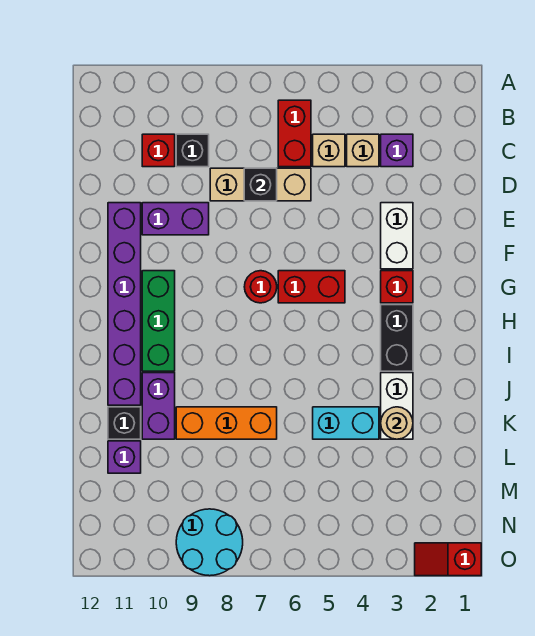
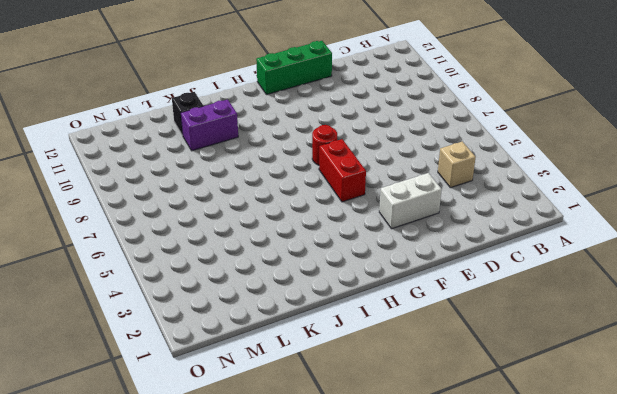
green 1x3 brick [256,41,332,95] -> green 1x3 brick moved to [142,271,175,371]
none -> red 1x2 brick [278,100,311,167]
none -> purple 1x1 brick [381,134,413,167]
none -> tan 1x1 brick [313,134,345,167]

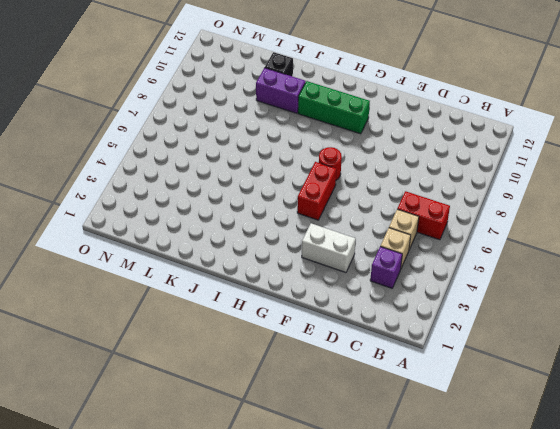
none -> black 1x1 brick [176,134,209,167]
none -> red 1x1 brick [142,134,175,167]
none -> tan 1x3 brick [210,168,311,201]

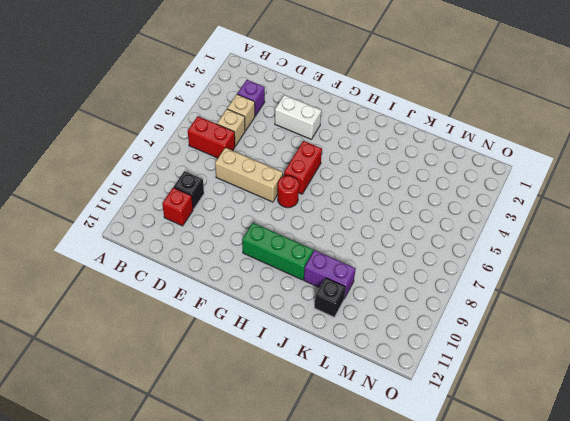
tan 1x3 brick [215,148,283,202] -> tan 1x3 brick turned to [210,168,311,201]
none -> purple 1x2 brick [142,203,209,235]
none -> purple 1x6 brick [108,203,141,405]
none -> red 1x1 brick [381,271,413,303]

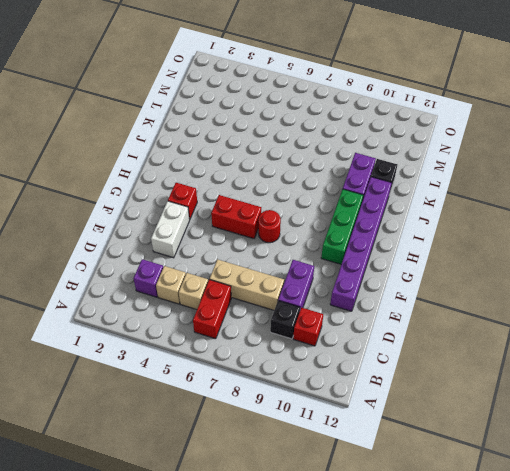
purple 1x2 brick [278,260,314,310] -> purple 1x2 brick turned to [142,203,209,235]
none -> black 1x2 brick [381,305,413,371]
none -> white 1x2 brick [381,373,413,439]
none -> cyan 1x2 brick [313,407,379,439]

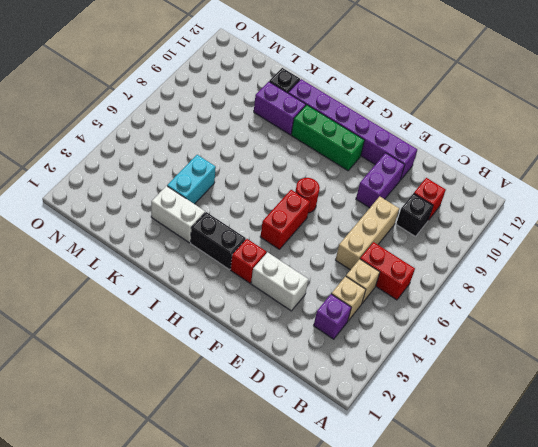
none -> orange 1x3 brick [176,407,277,439]
none -> purple 1x1 brick [108,441,141,473]
none -> cyan 2x2 round brick [176,509,243,576]

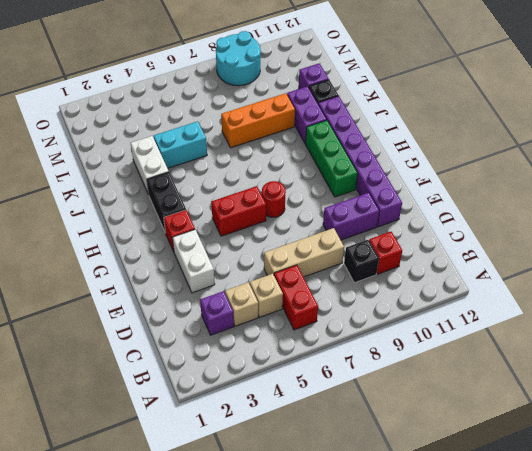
none -> red 1x2 slope [415,543,481,576]
none -> black 1x1 brick [244,168,277,201]
none -> tan 1x1 round brick [381,407,413,439]

